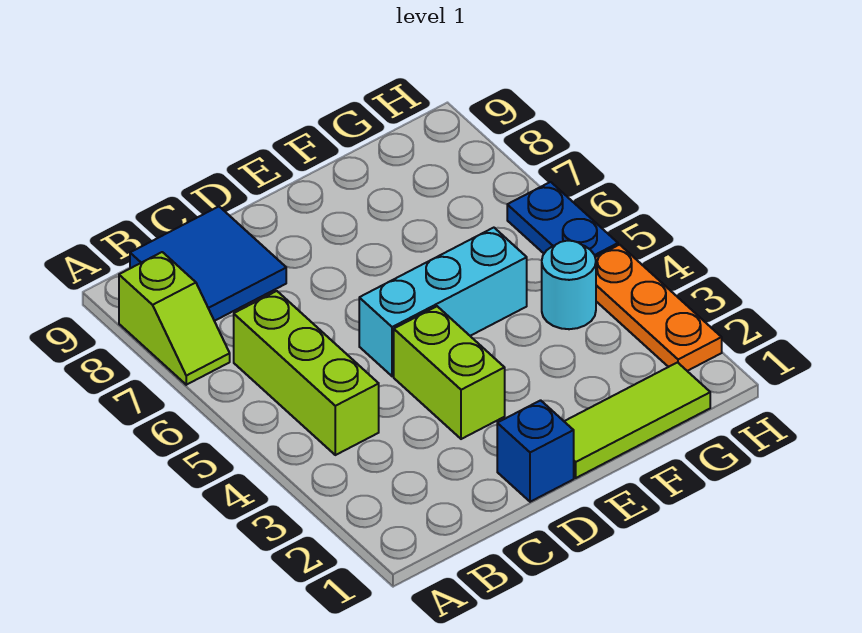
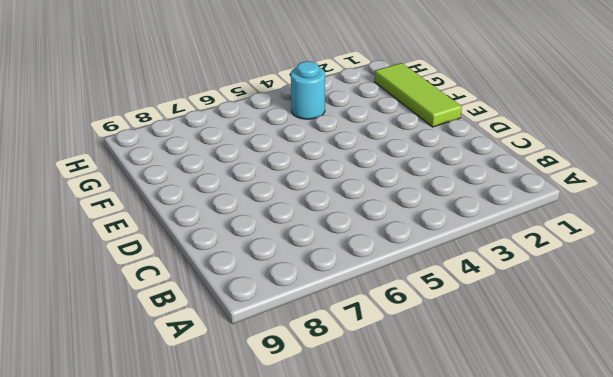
none -> lime 1x2 slope [119,252,230,385]
none -> lime 1x3 brick [234,291,379,455]

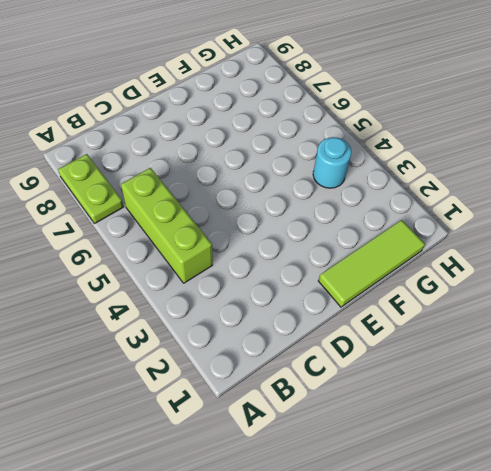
lime 1x2 plate [58,154,124,224] -> lime 1x2 slope [119,252,230,385]
none -> blue 2x2 tile [130,207,286,321]
none -> blue 1x1 brick [497,400,574,502]

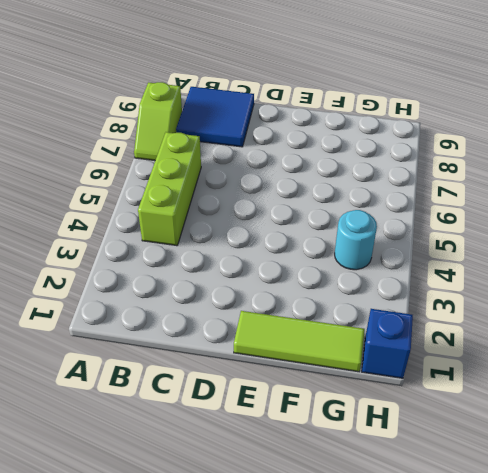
blue 1x1 brick [362,309,413,378] -> blue 1x1 brick moved to [497,400,574,502]
none -> lime 1x2 brick [394,306,505,439]
none -> cyan 1x3 brick [359,228,527,376]

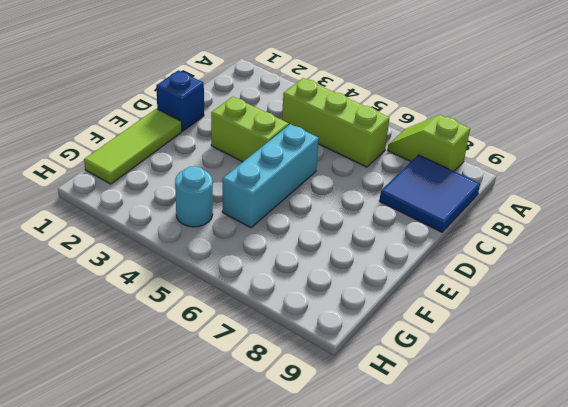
none -> orange 1x3 plate [595,245,722,371]
none -> blue 1x2 plate [507,182,618,257]

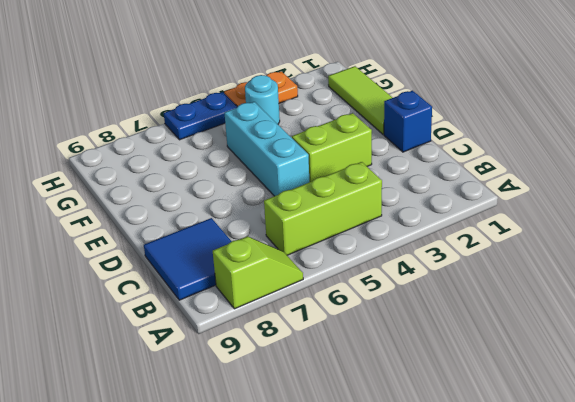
orange 1x2 plate [224,71,298,106] -> orange 1x3 plate [595,245,722,371]

